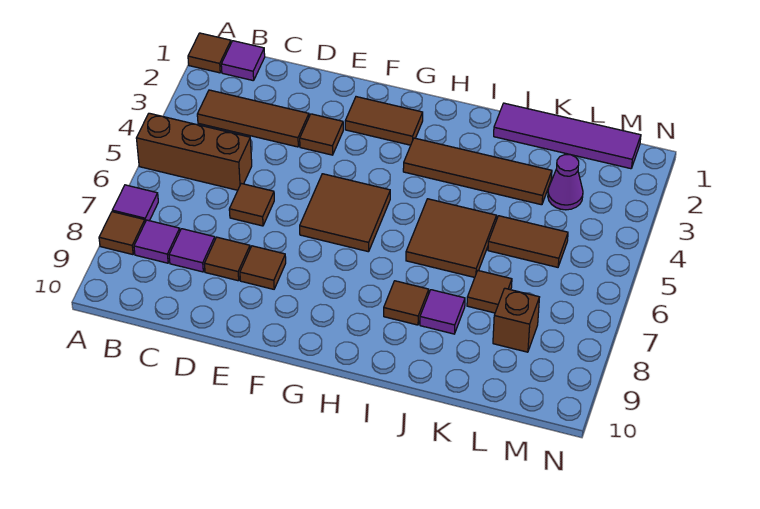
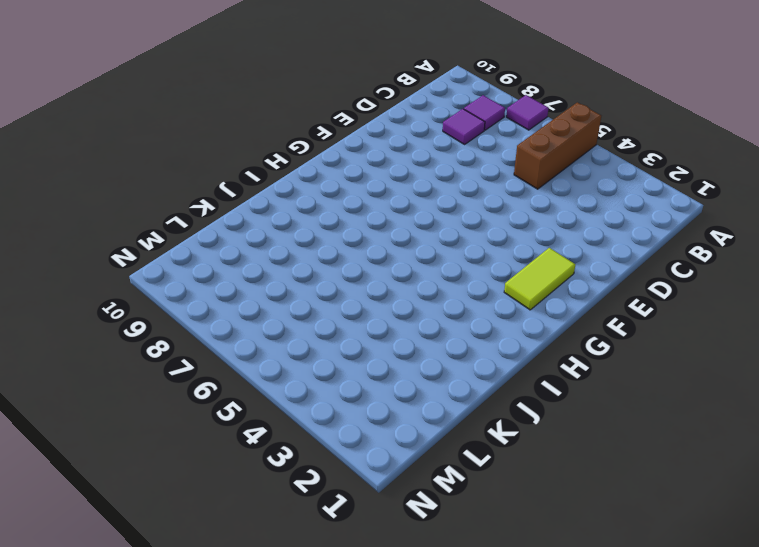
lime 1x2 tile [504,248,575,310] -> brown 1x2 tile [345,97,423,145]
none -> brown 1x1 tile [188,33,231,73]
none -> brown 1x1 tile [99,212,145,255]
none -> purple 1x1 tile [221,41,265,81]

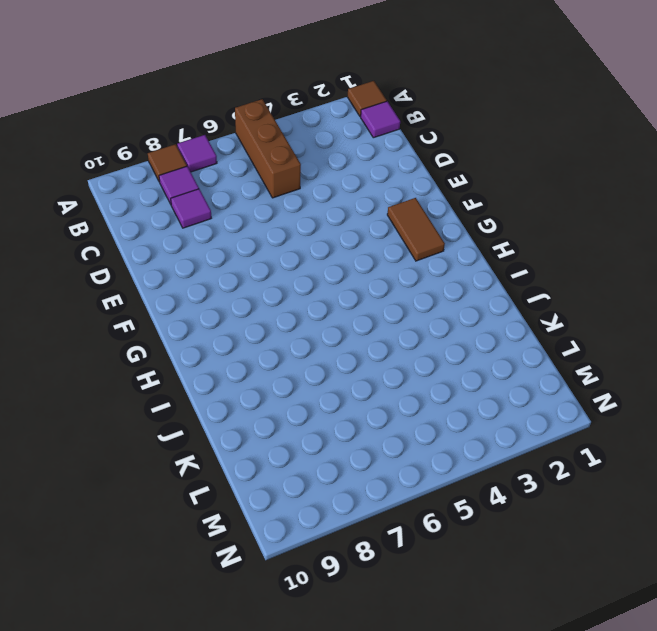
none -> brown 1x3 tile [197,90,309,147]
none -> brown 1x1 tile [229,184,274,226]
none -> brown 1x1 tile [204,237,250,281]

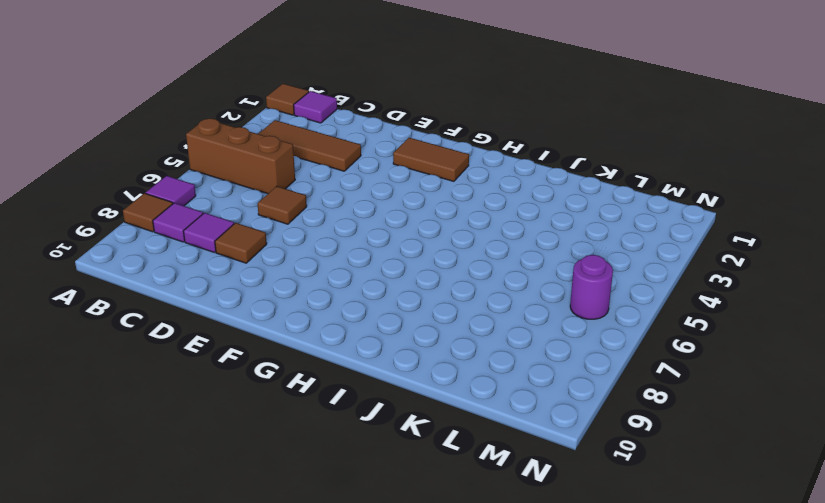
purple 1x1 round brick [570,255,613,319] -> none
none -> brown 1x1 tile [300,114,343,155]
none -> brown 1x1 tile [240,246,286,289]
none -> brown 2x2 tile [300,174,390,252]

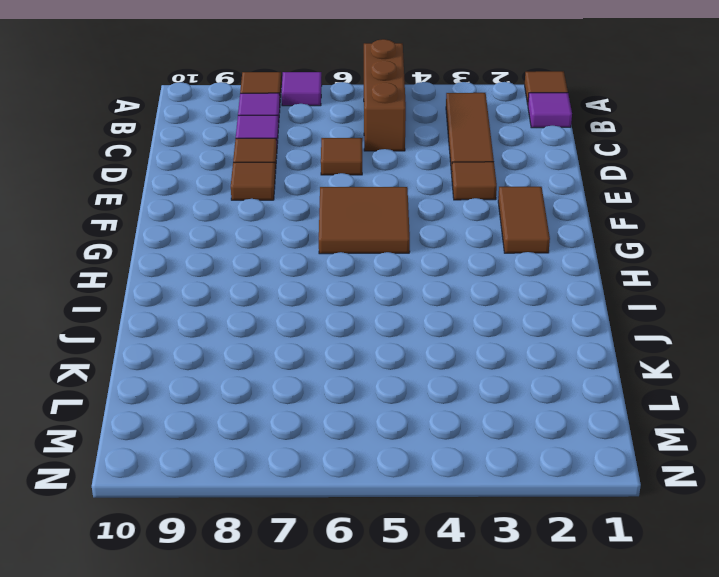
none -> brown 1x4 tile [403,138,552,205]
none -> brown 2x2 tile [406,199,497,277]
none -> brown 1x1 tile [384,281,429,325]

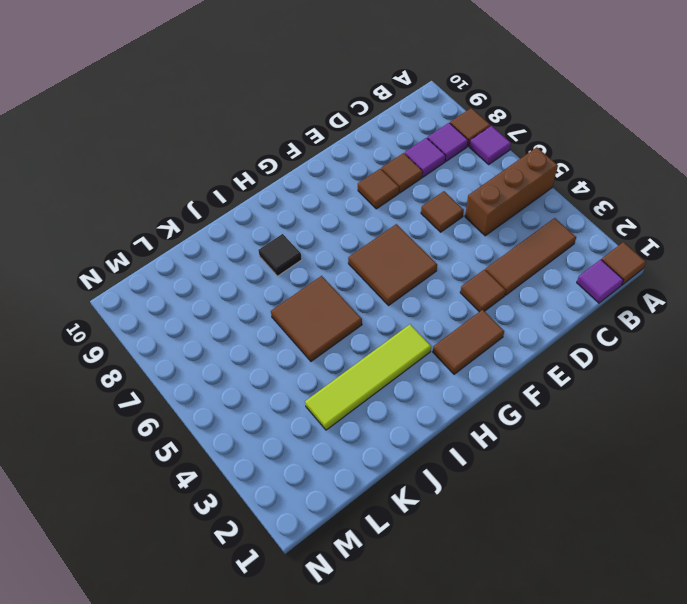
lime 1x4 tile [305,324,431,430] -> brown 1x4 tile [403,138,552,205]
black 1x1 tile [258,234,302,276] -> brown 1x1 tile [384,281,429,325]
none -> purple 1x4 tile [494,103,641,169]
none -> purple 1x1 tile [420,290,465,334]
none -> brown 1x2 tile [488,216,568,267]

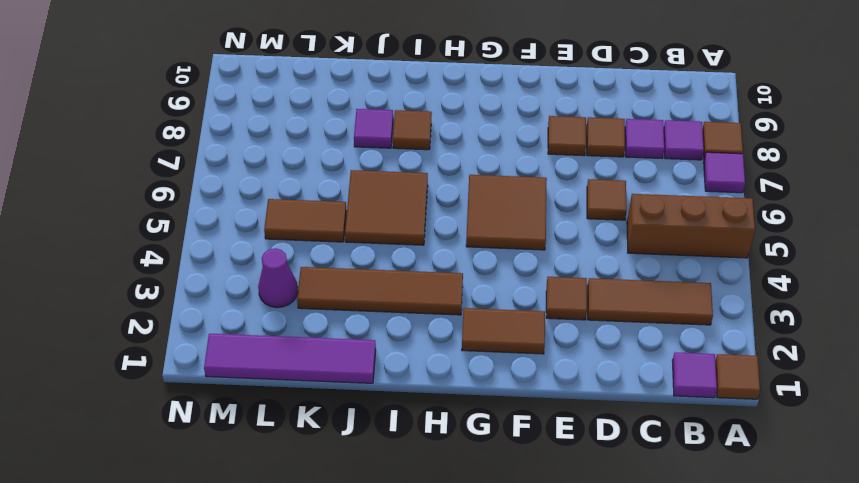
none -> brown 1x1 tile [467,271,512,313]
none -> brown 1x1 brick [493,288,539,352]

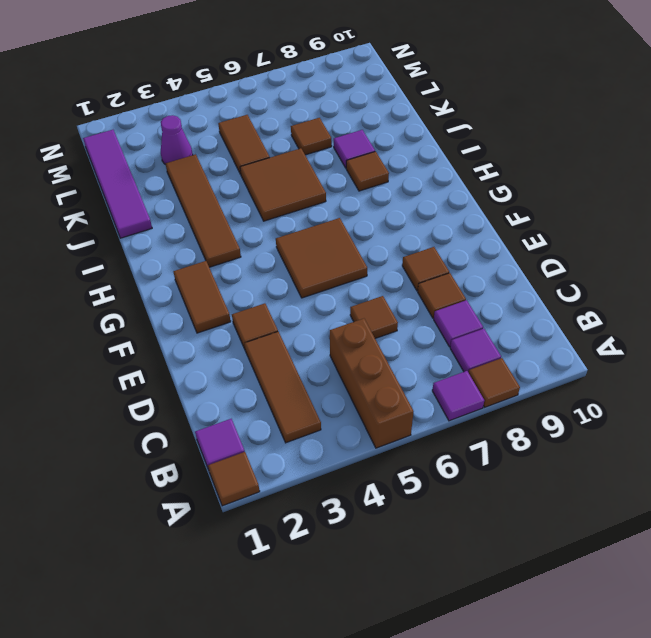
none -> brown 1x1 brick [493,288,539,352]

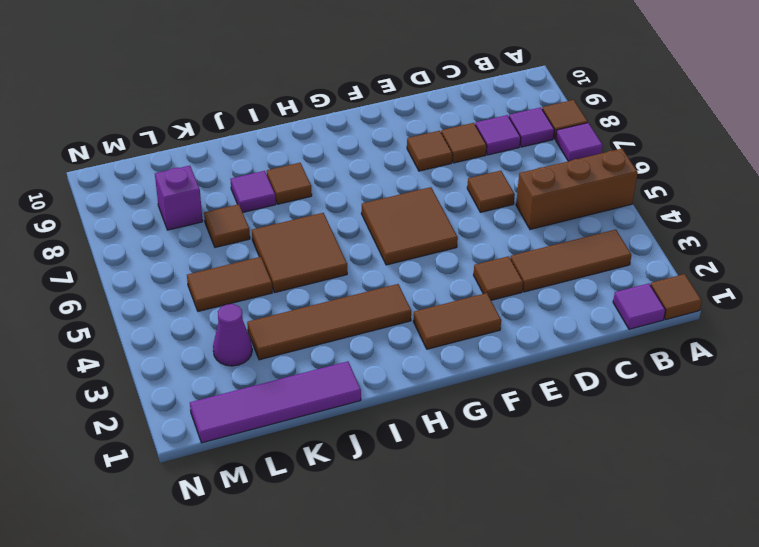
purple 1x1 brick [155,166,203,230] -> brown 1x1 brick [493,288,539,352]

